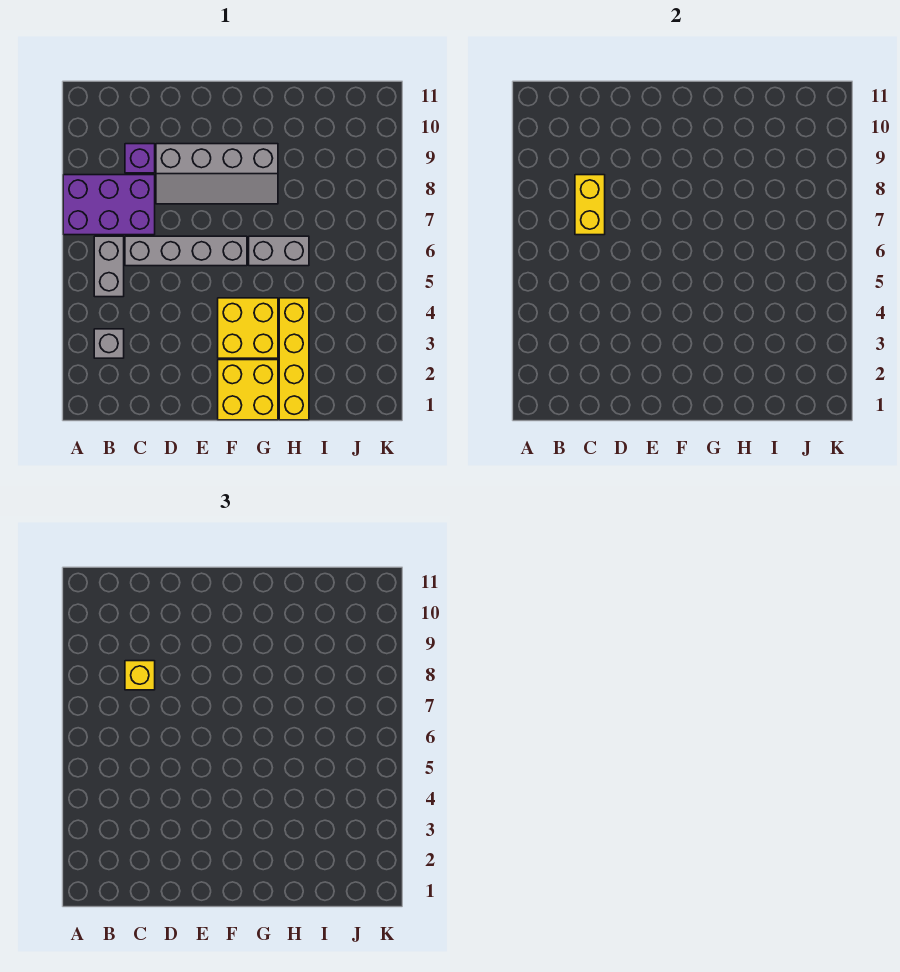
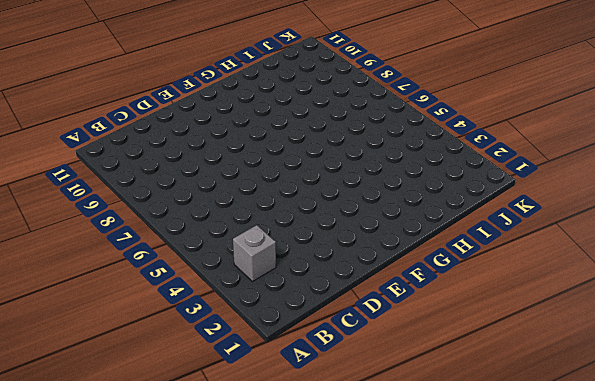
none -> purple 2x3 brick [63,175,155,235]
none -> grey 1x2 brick [94,236,124,297]
none -> grey 1x4 brick [125,236,247,266]

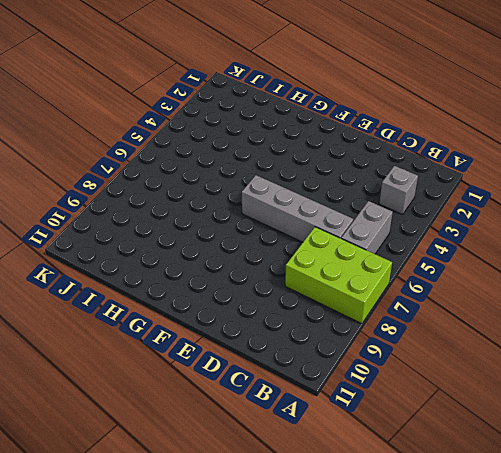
lime 2x3 brick [285,227,392,324] -> purple 2x3 brick [63,175,155,235]
none -> purple 1x1 brick [125,144,155,173]
none -> grey 2x4 slope [156,144,278,204]
none -> yellow 2x2 brick [218,360,278,420]

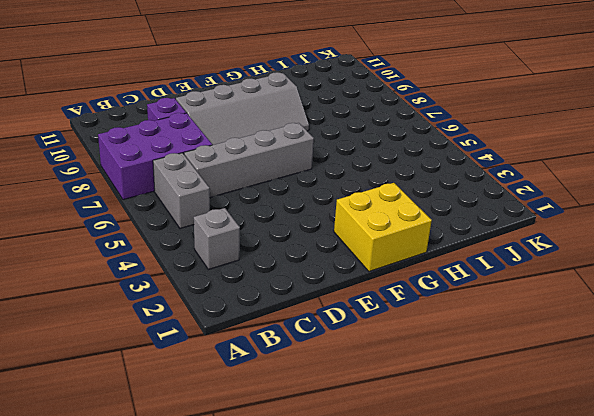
none -> yellow 2x2 brick [218,298,278,358]
none -> grey 1x2 brick [249,236,309,266]
none -> yellow 1x4 brick [279,298,309,420]

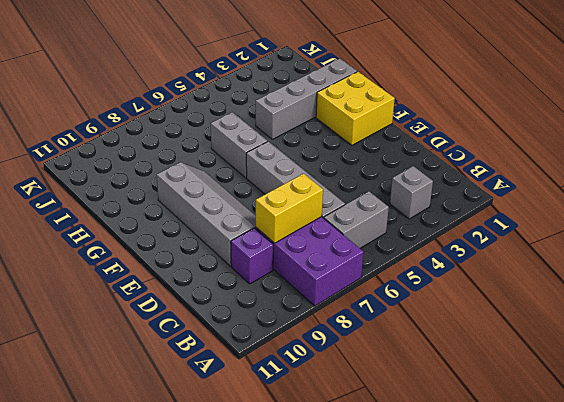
grey 1x4 brick [256,58,357,139] -> yellow 1x4 brick [279,298,309,420]
none -> yellow 2x2 brick [218,298,278,358]
none -> yellow 1x1 brick [125,661,155,690]

